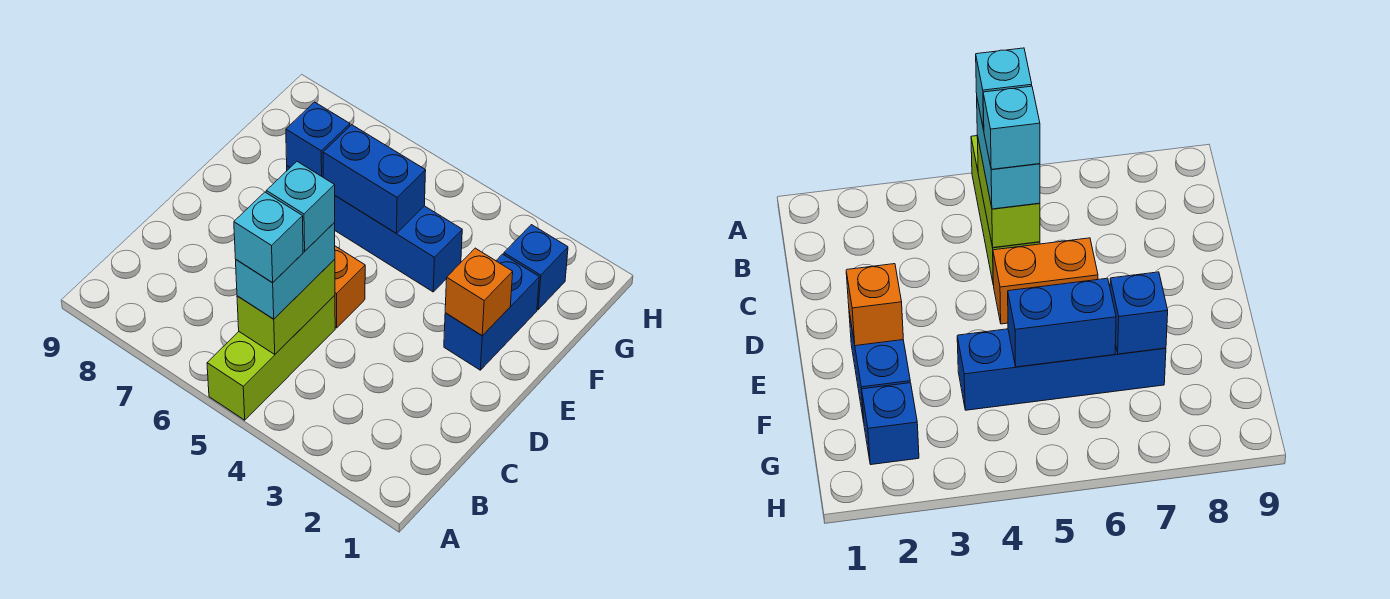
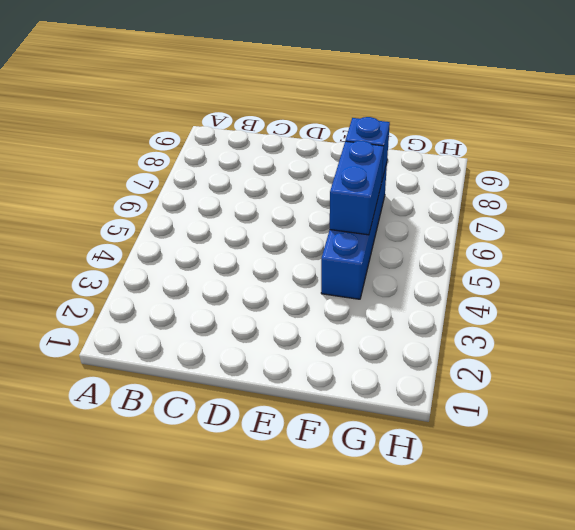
none -> lime 1x3 brick [207,295,335,420]
none -> orange 1x2 brick [335,246,365,328]
none -> blue 1x2 brick [444,254,539,370]

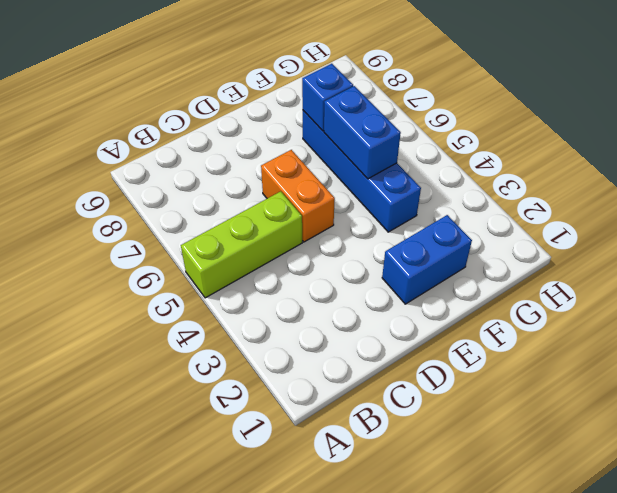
none -> blue 1x1 brick [504,225,568,310]
none -> lime 1x2 brick [237,259,335,354]
none -> orange 1x1 brick [445,248,513,336]

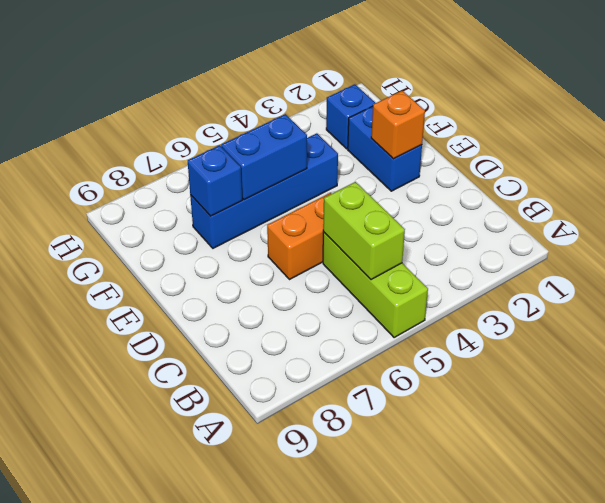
none -> cyan 1x2 brick [236,223,335,319]
none -> cyan 1x1 brick [234,192,303,283]
none -> cyan 1x1 brick [266,162,335,251]

